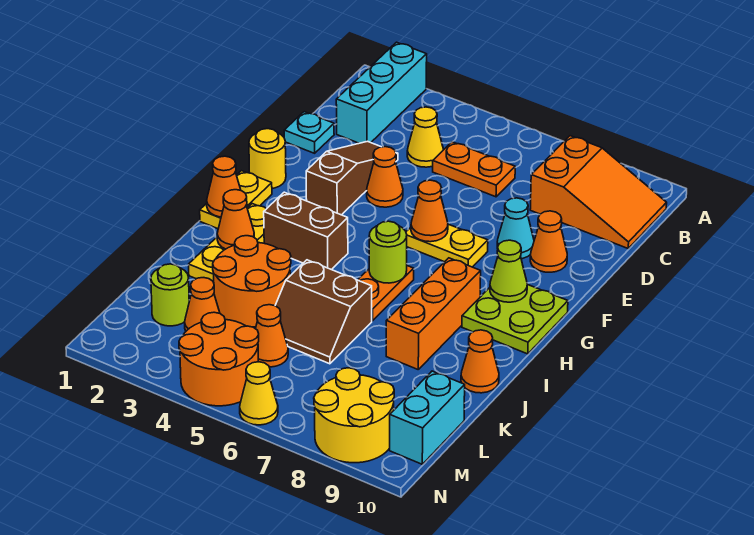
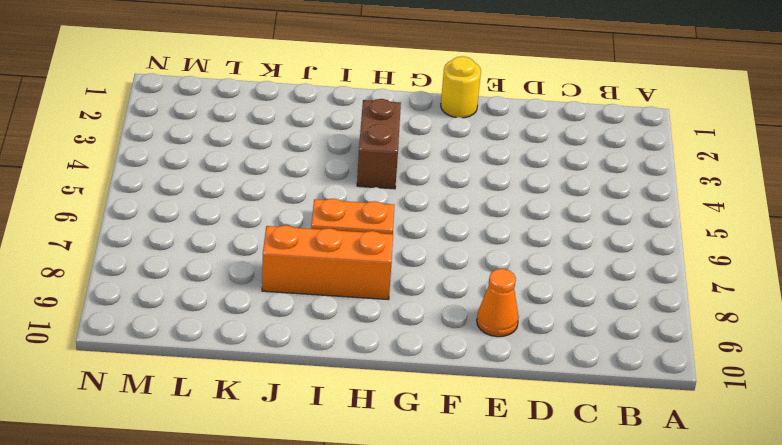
none -> cyan 1x3 brick [336,42,427,143]
none -> orange 2x3 slope [530,136,667,248]
none -> yellow 1x1 cone [407,107,444,167]
none -> orange 1x2 plate [433,142,515,197]

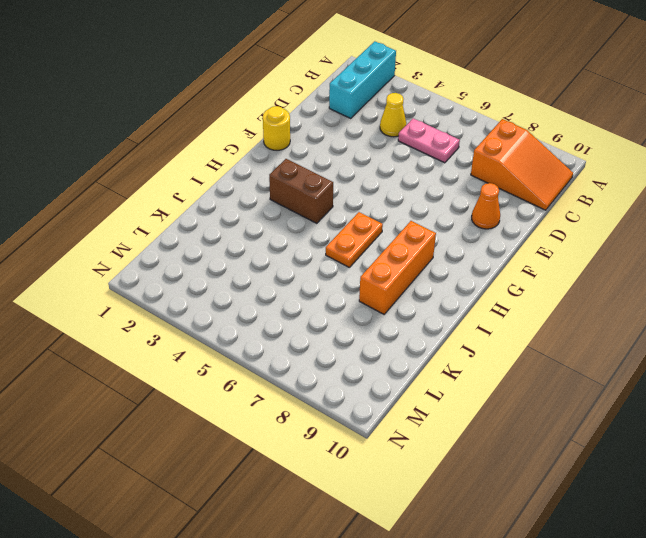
pink 1x2 plate [398,118,460,163] -> orange 1x2 plate [433,142,515,197]
none -> cyan 1x1 plate [284,112,334,153]
none -> brown 1x3 slope [306,141,398,215]
none -> orange 1x1 cone [367,147,403,207]
none -> cyan 1x1 cone [497,198,534,259]

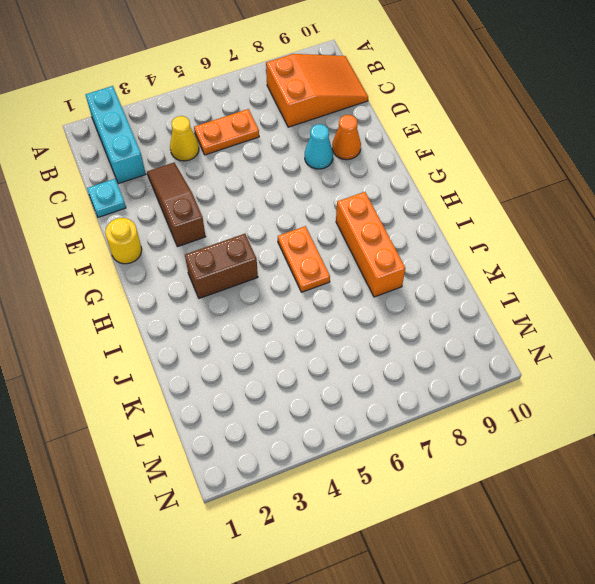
none -> orange 1x1 cone [367,147,403,207]
none -> yellow 1x2 plate [406,224,488,267]
none -> yellow 1x2 plate [200,171,272,229]
none -> lime 2x2 plate [462,284,568,354]

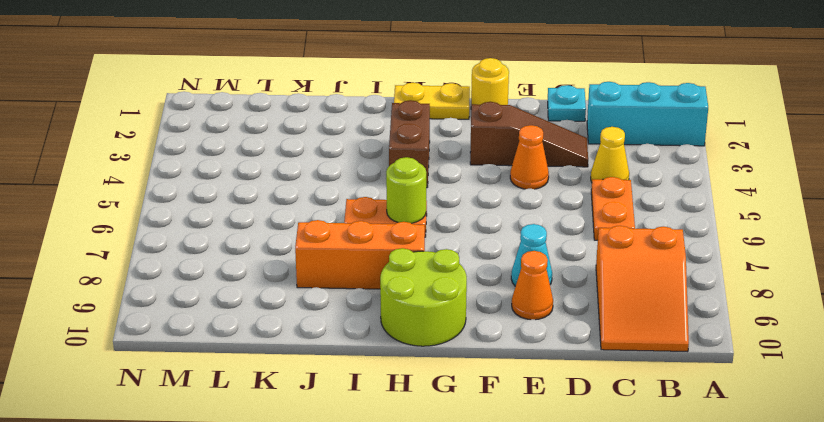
lime 2x2 round brick [380,248,467,346] -> lime 2x2 plate [462,284,568,354]
none -> yellow 1x2 plate [406,224,488,267]
none -> yellow 1x3 plate [189,204,266,282]
none -> orange 2x2 round brick [213,236,291,327]
none -> brown 2x2 slope [275,260,372,364]

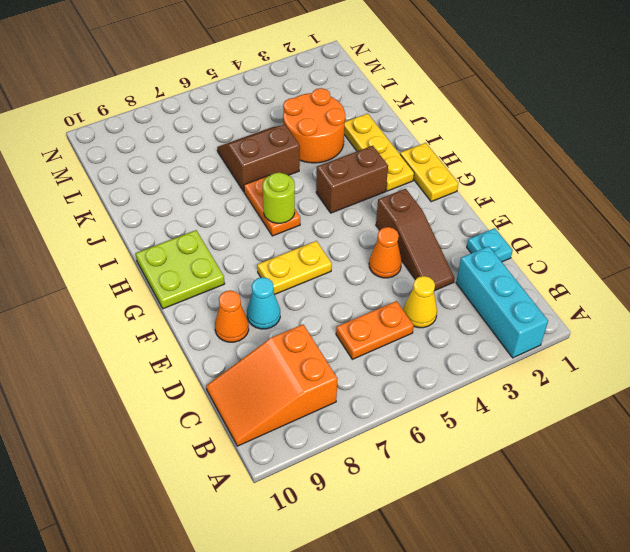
none -> yellow 1x1 round brick [249,129,286,188]
none -> orange 1x3 brick [386,258,481,369]
none -> orange 1x1 cone [461,330,499,393]
none -> lime 1x1 round brick [151,264,189,326]

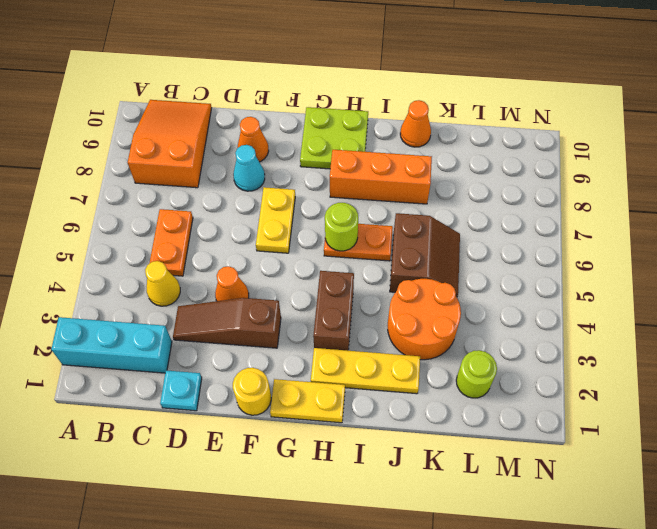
none -> orange 1x1 cone [185,278,220,331]
none -> orange 1x1 cone [256,305,288,367]
none -> cyan 1x2 brick [390,371,465,464]
none -> orange 2x2 round brick [179,312,259,406]

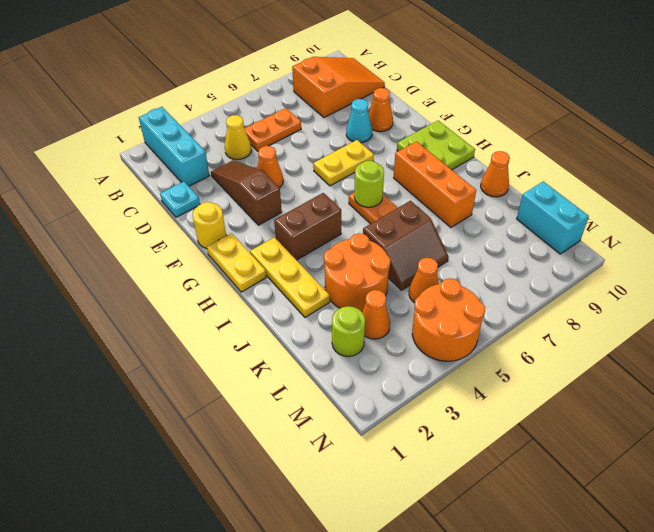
none -> yellow 2x2 round brick [314,368,394,463]
none -> yellow 1x1 cone [240,362,278,425]
none -> orange 1x1 cone [411,180,448,242]
none -> lime 1x1 cone [490,240,527,302]

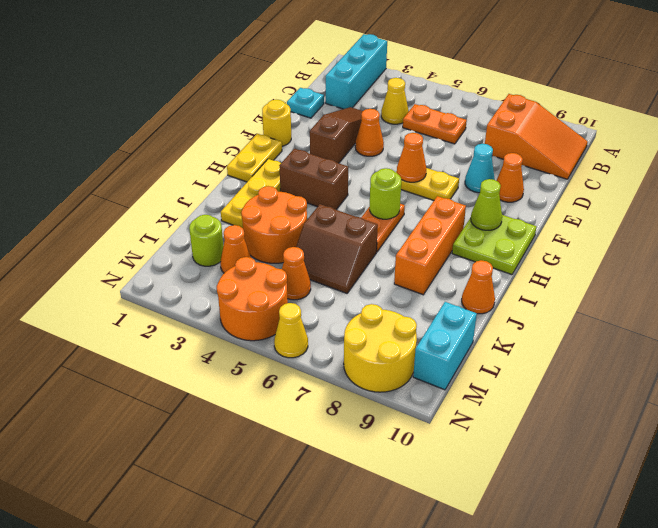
none -> orange 1x1 cone [207,156,241,217]
none -> orange 1x1 cone [217,190,254,249]

